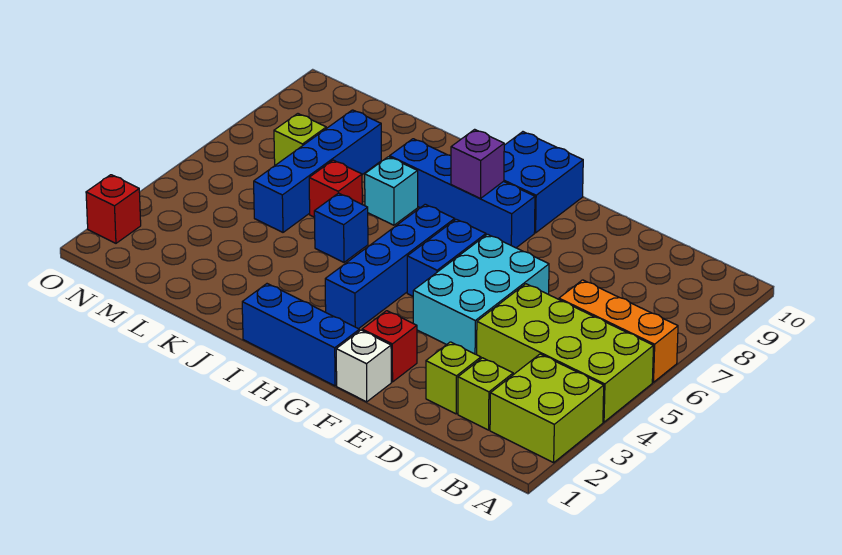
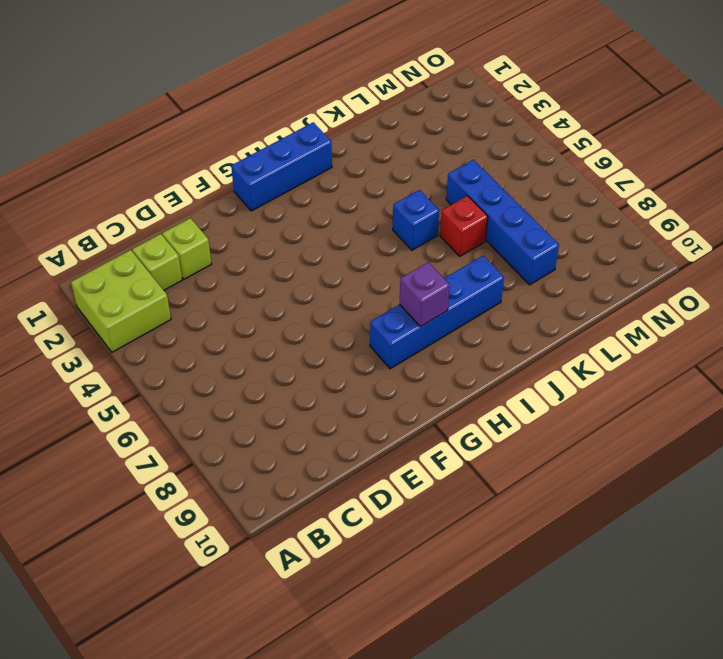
none -> lime 2x4 brick [477,284,653,422]
none -> orange 1x3 brick [559,280,678,382]
none -> cyan 2x3 brick [413,234,549,355]

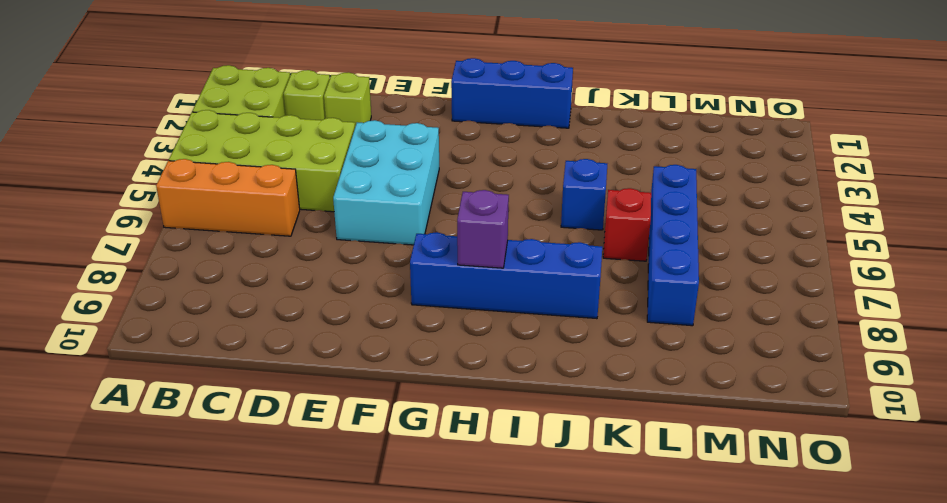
none -> white 1x1 brick [336,330,391,402]
none -> red 1x1 brick [362,311,417,382]
none -> blue 1x2 brick [407,219,486,296]

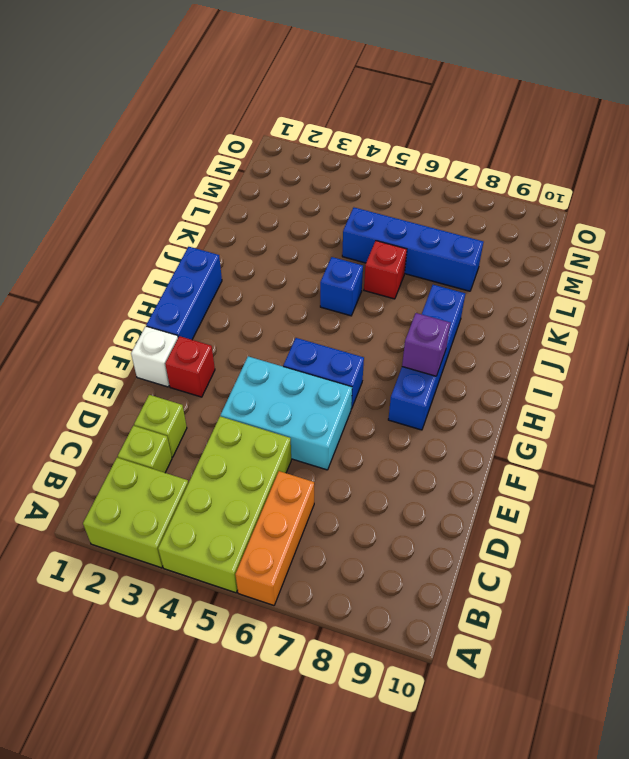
none -> blue 2x2 brick [504,132,583,233]
none -> blue 1x4 brick [325,204,455,329]
none -> cyan 1x1 brick [365,157,418,225]

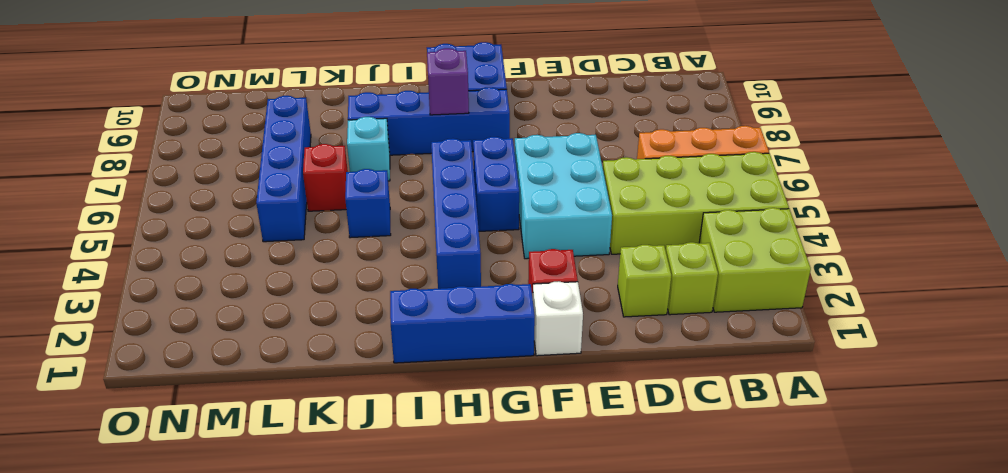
none -> lime 1x1 brick [274,114,326,165]
none -> red 1x1 brick [86,175,141,243]

